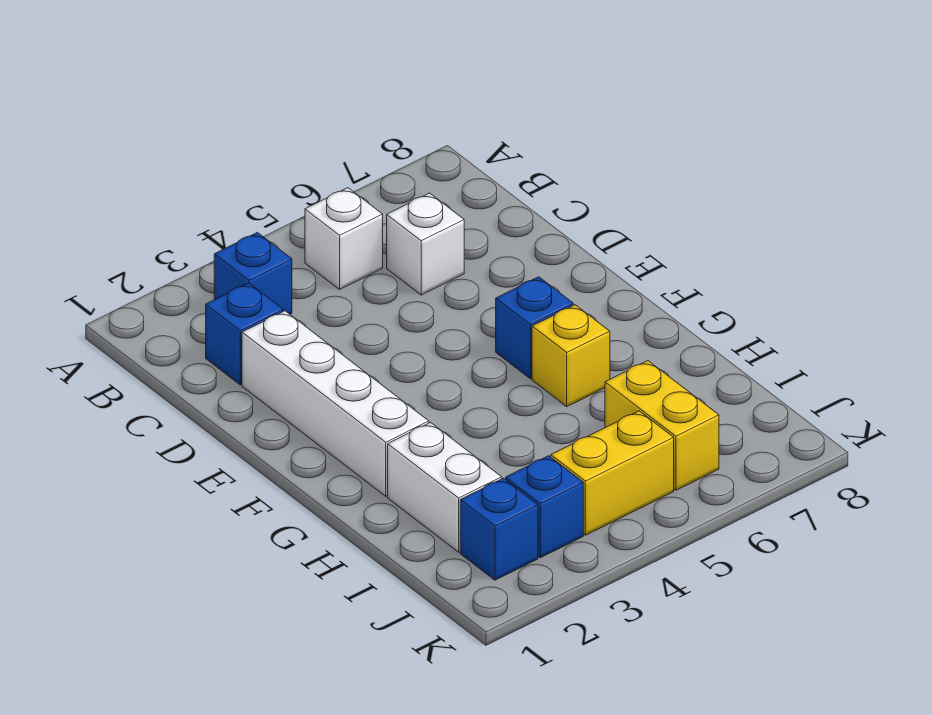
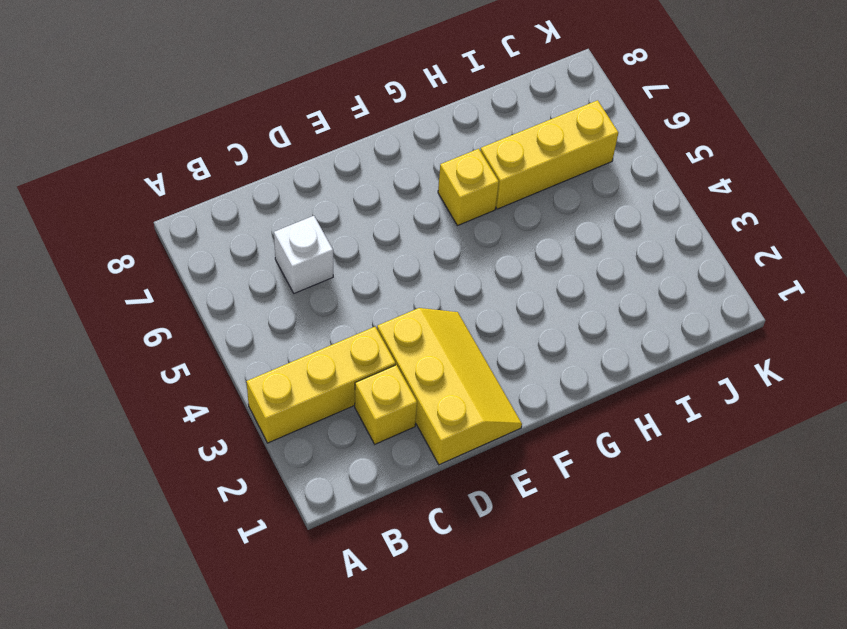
yellow 1x3 brick [246,327,395,443] -> blue 1x1 brick [214,233,292,314]
yellow 1x1 brick [355,365,417,444] -> blue 1x1 brick [206,283,283,385]
yellow 2x3 slope [377,308,522,465] -> white 1x4 brick [242,311,429,496]
yellow 1x3 brick [480,100,618,209] -> yellow 1x2 brick [605,361,719,490]
none -> white 1x1 brick [305,188,383,289]
none -> blue 1x1 brick [496,277,573,379]
none -> white 1x2 brick [388,422,502,552]

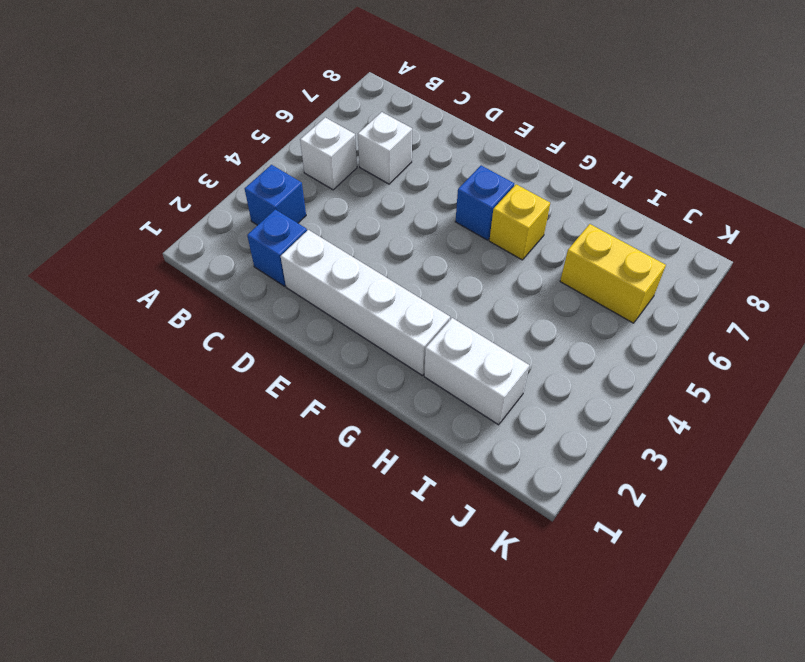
none -> blue 1x1 brick [460,478,538,580]
none -> blue 1x1 brick [506,456,583,558]
none -> yellow 1x2 brick [551,411,674,535]

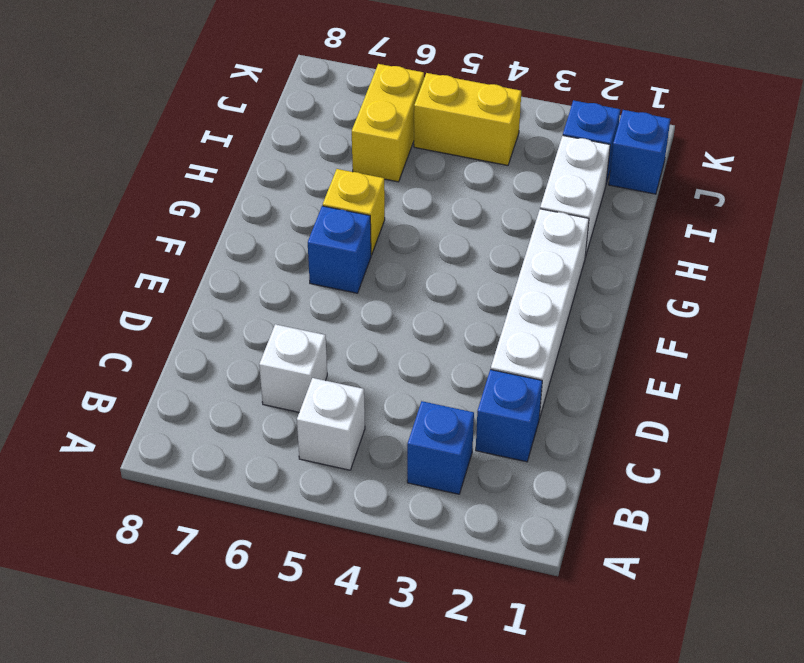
blue 1x1 brick [609,110,670,194] -> blue 1x1 brick moved to [506,456,583,558]

